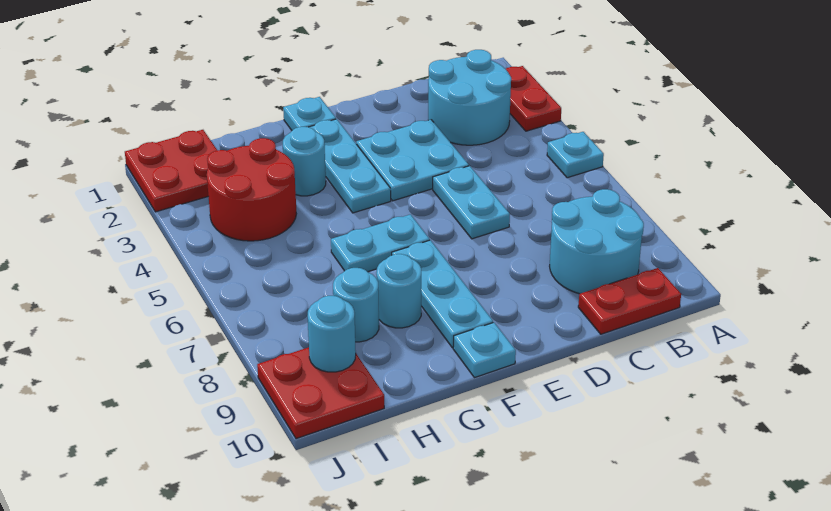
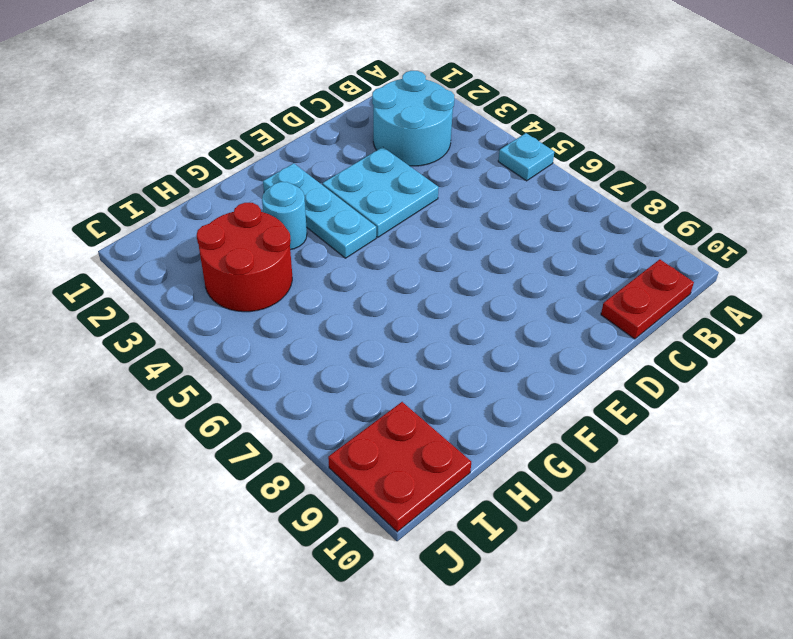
none -> red 1x2 plate [506,66,561,131]
none -> cyan 2x2 round brick [550,189,644,294]
none -> cyan 1x2 plate [433,166,510,239]

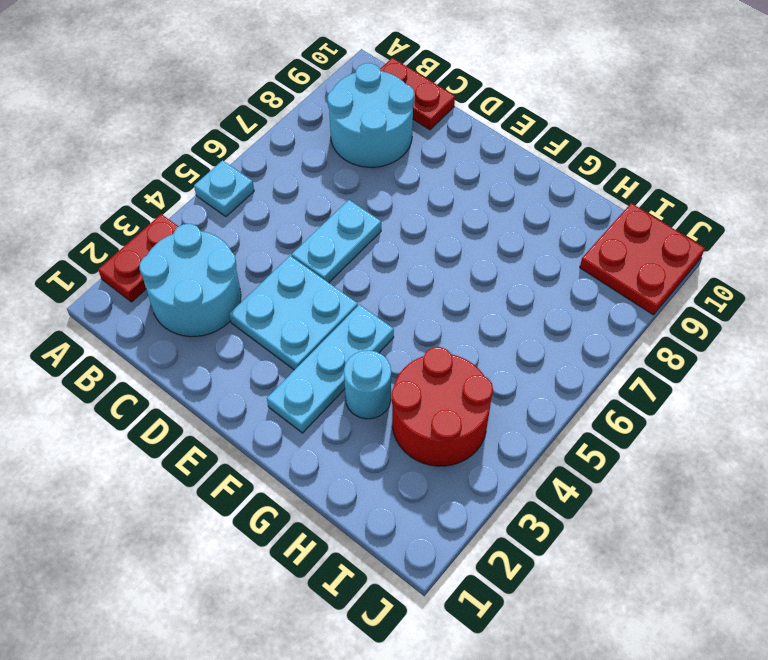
none -> cyan 1x1 plate [283,97,336,130]
none -> cyan 1x2 plate [331,214,430,272]
none -> cyan 1x3 plate [392,240,493,348]

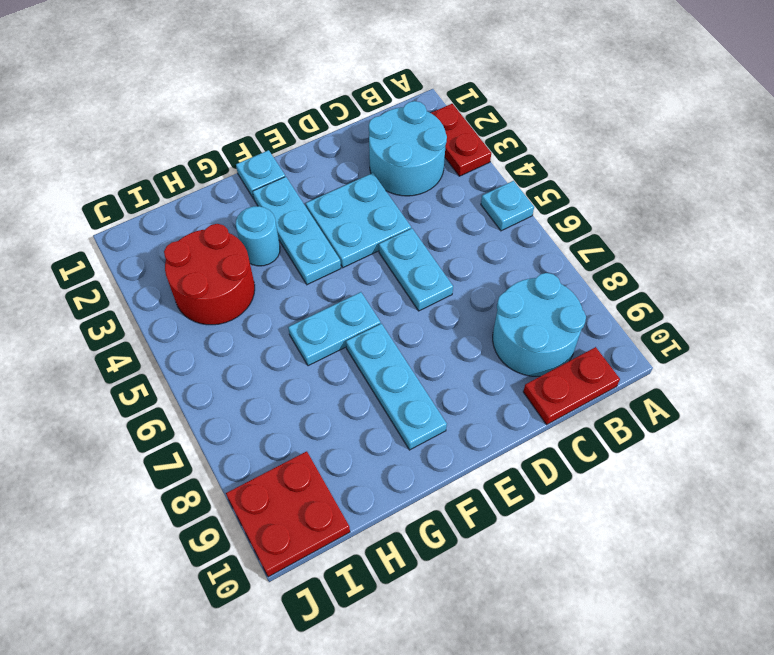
none -> cyan 1x1 plate [453,323,516,378]
none -> cyan 1x1 round brick [376,254,421,328]
none -> cyan 1x1 round brick [333,268,379,342]

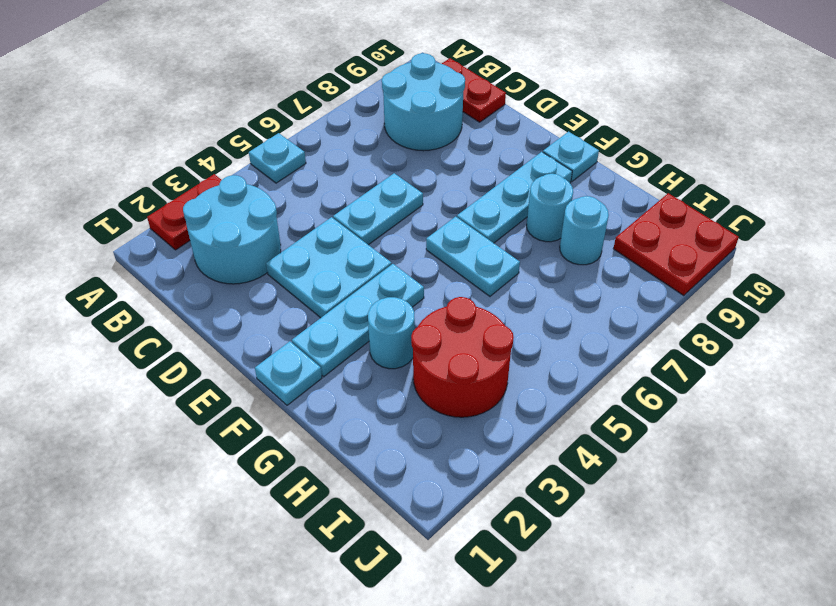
none -> red 2x2 plate [125,130,217,212]
none -> cyan 1x1 round brick [308,296,356,372]

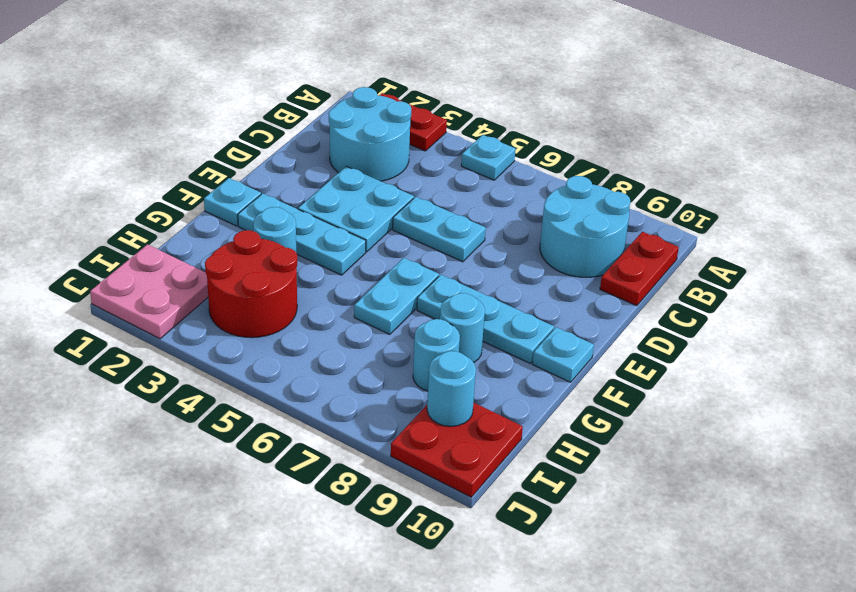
pink 2x2 plate [90,244,208,339] -> red 2x2 plate [125,130,217,212]

